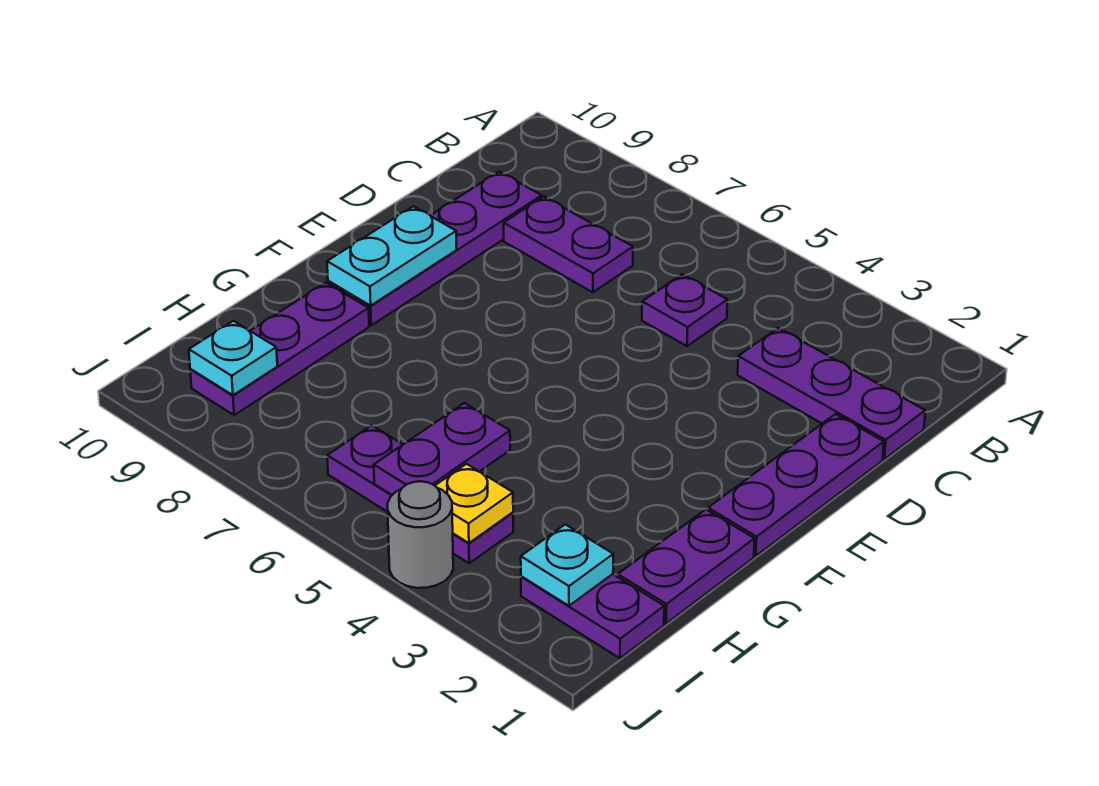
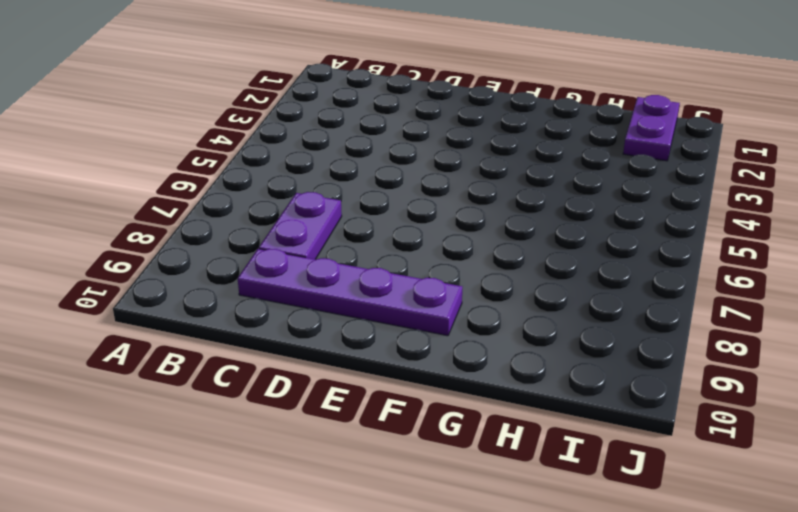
none -> purple 1x3 plate [738,328,925,459]
none -> purple 1x1 plate [642,274,727,346]
none -> purple 1x3 plate [708,414,884,556]

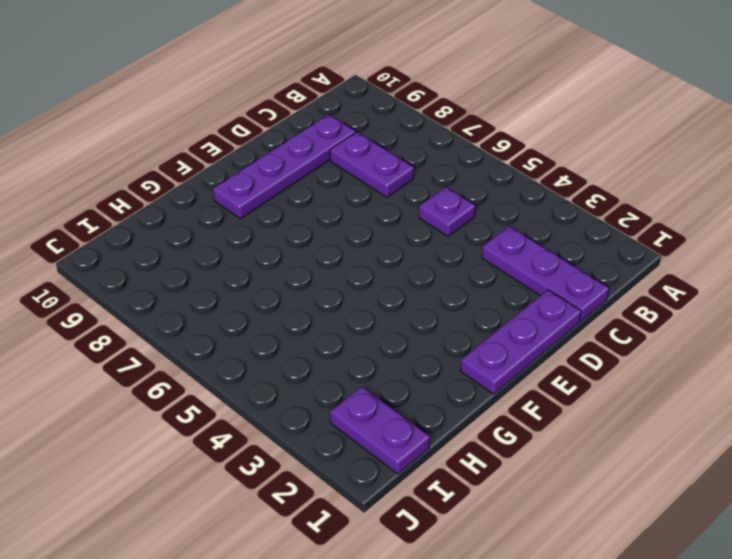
none -> purple 1x2 plate [618,510,754,624]
none -> purple 1x3 plate [190,283,369,415]
none -> purple 1x3 plate [327,425,513,563]

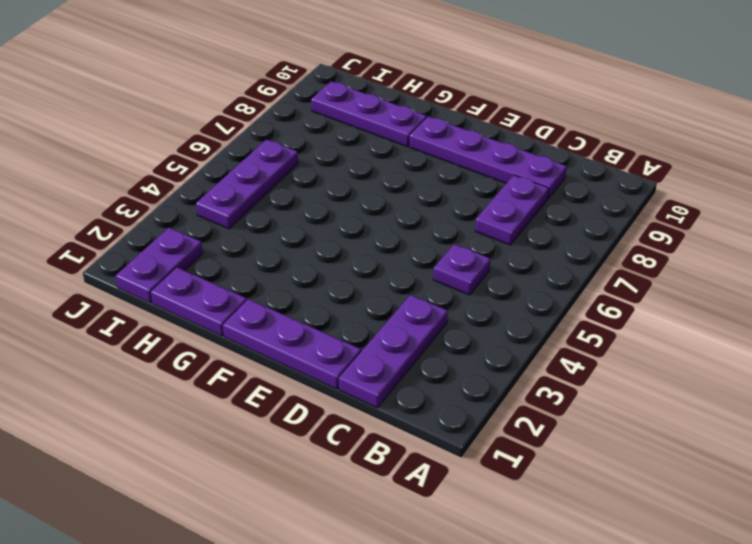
none -> grey 1x1 round brick [388,481,453,588]
none -> cyan 1x2 plate [327,206,457,306]
none -> purple 1x2 plate [374,403,510,495]

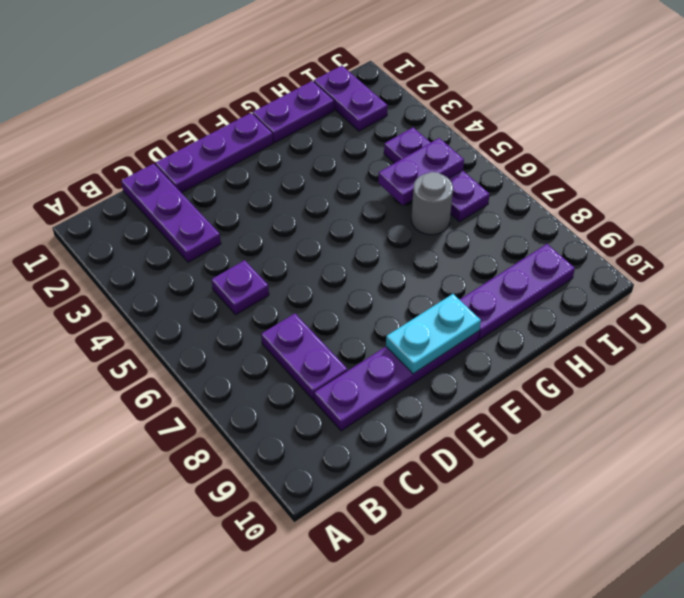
grey 1x1 round brick [411,172,453,235] -> grey 1x1 round brick moved to [388,481,453,588]
none -> cyan 1x1 plate [521,524,613,606]
none -> yellow 1x1 plate [435,464,513,543]
none -> cyan 1x1 plate [189,321,277,395]

